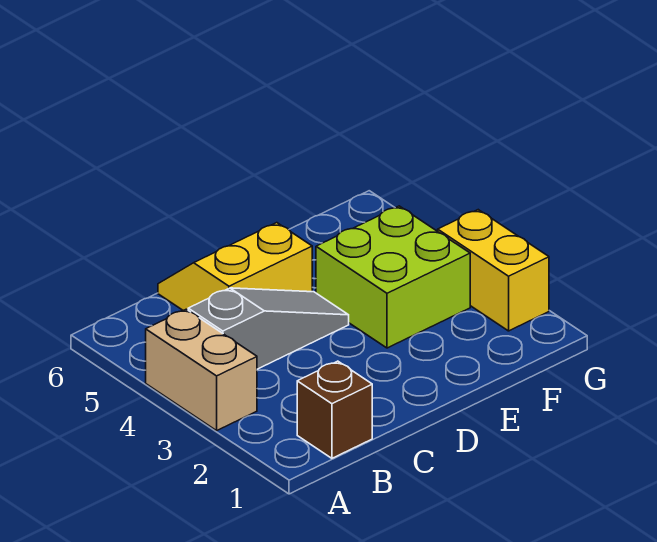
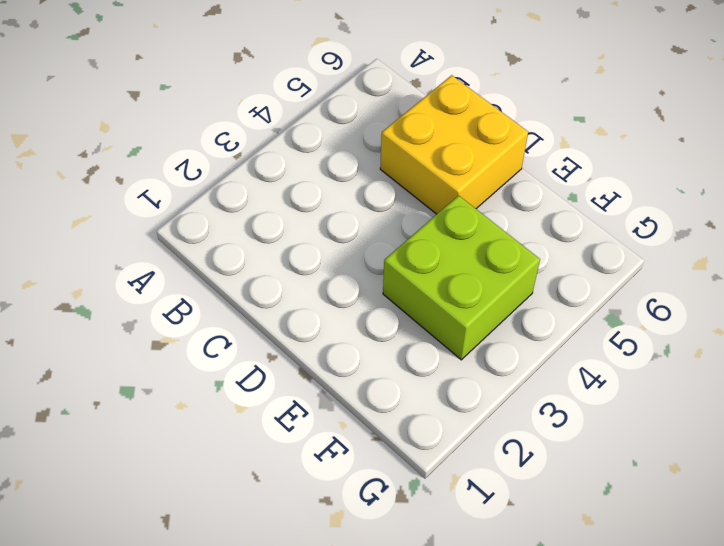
yellow 2x2 brick [380,75,528,214] -> yellow 2x2 slope [158,223,312,310]
none -> tan 1x2 brick [146,309,257,431]
none -> brown 1x1 brick [297,361,372,458]

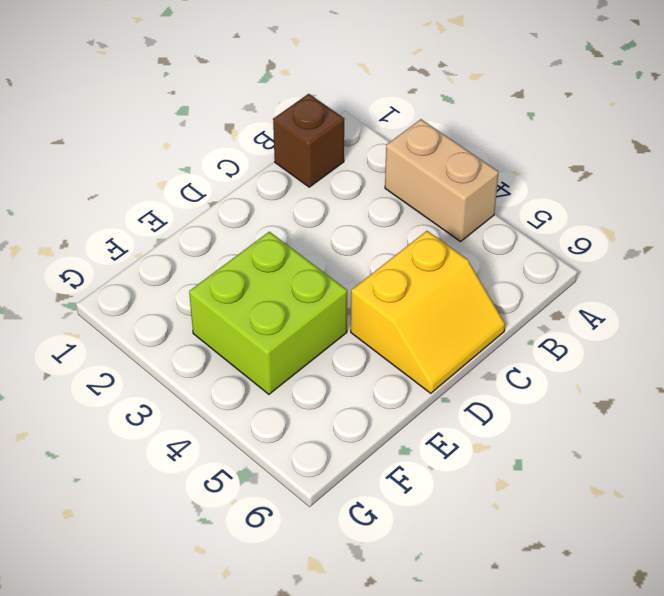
none -> grey 1x3 slope [188,288,349,369]
none -> yellow 1x2 brick [438,210,549,331]

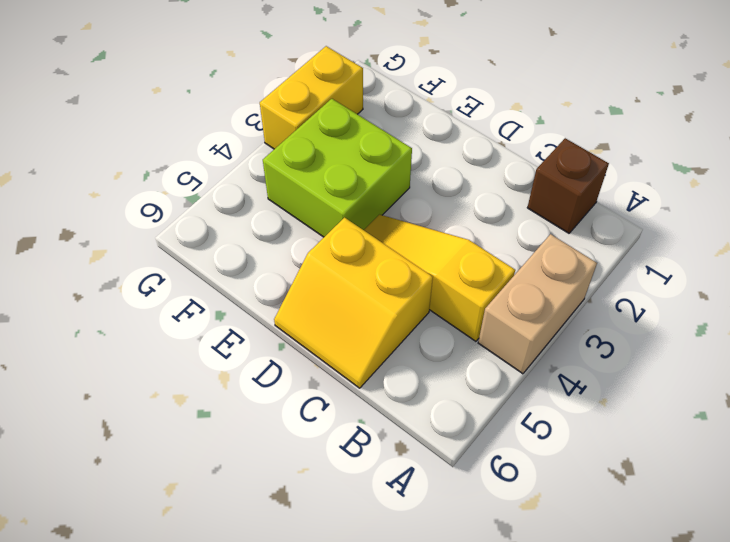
yellow 1x3 slope [364,215,515,341] -> grey 1x3 slope [188,288,349,369]

